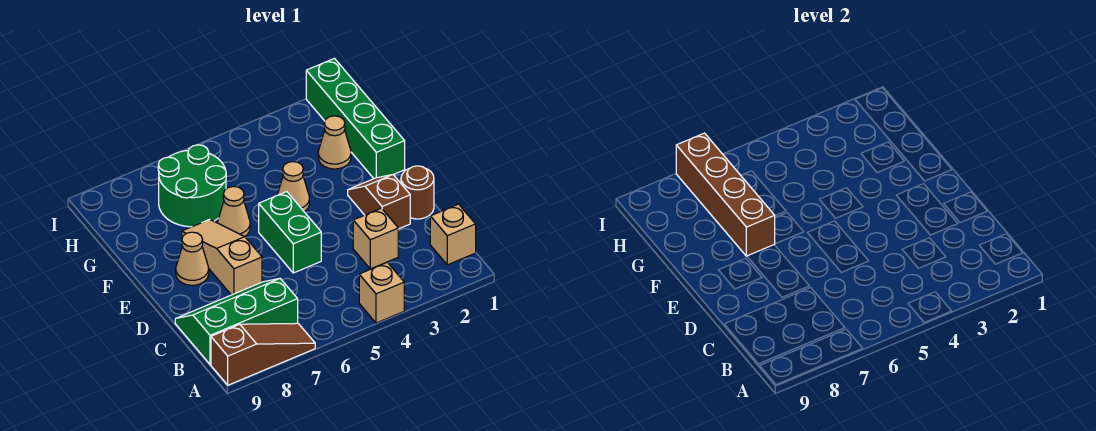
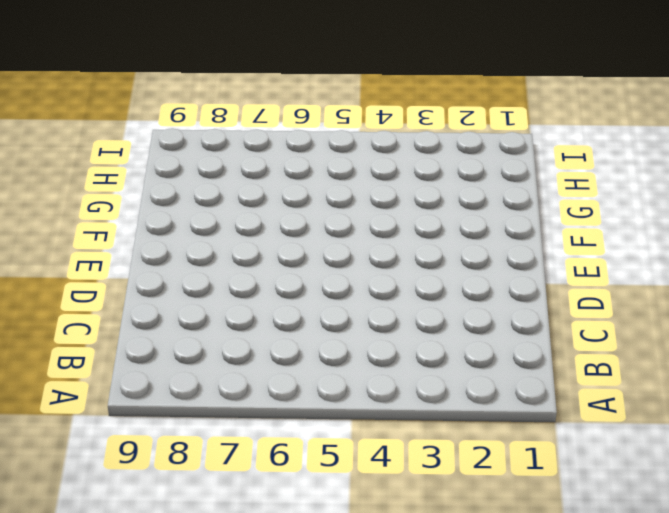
none -> tan 1x1 brick [359,262,404,323]
none -> brown 1x3 slope [211,323,315,385]
none -> tan 1x1 brick [430,204,476,265]

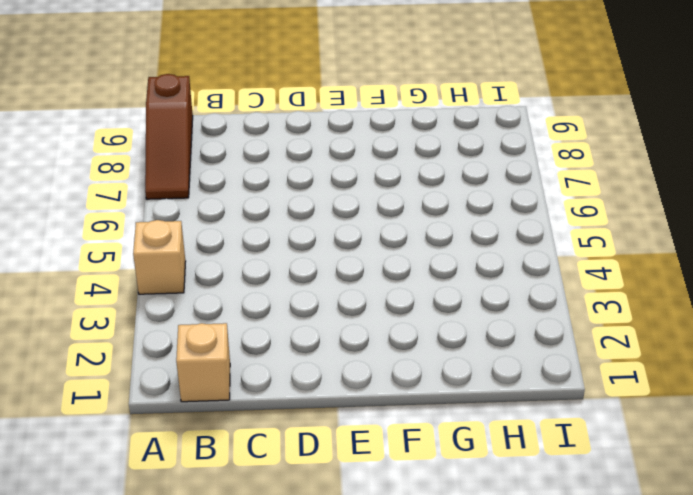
none -> green 2x3 slope [175,279,298,364]
none -> tan 1x1 brick [353,208,398,269]
none -> brown 1x1 round brick [401,166,434,219]

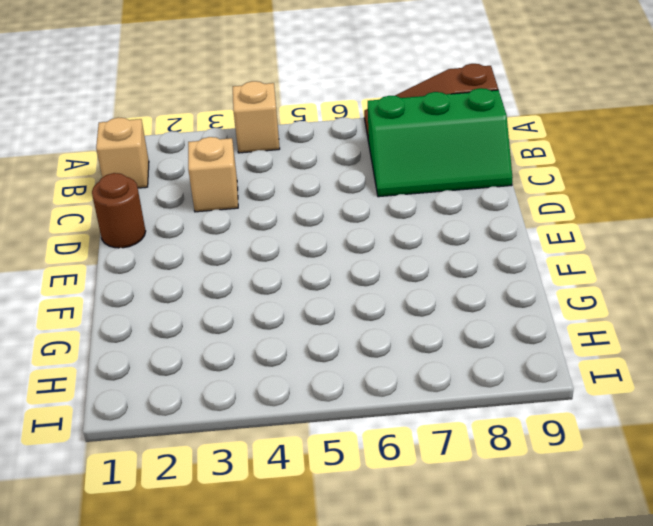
none -> brown 1x2 slope [348,175,410,229]
none -> green 1x2 brick [259,192,321,273]
none -> tan 1x3 slope [182,219,262,295]

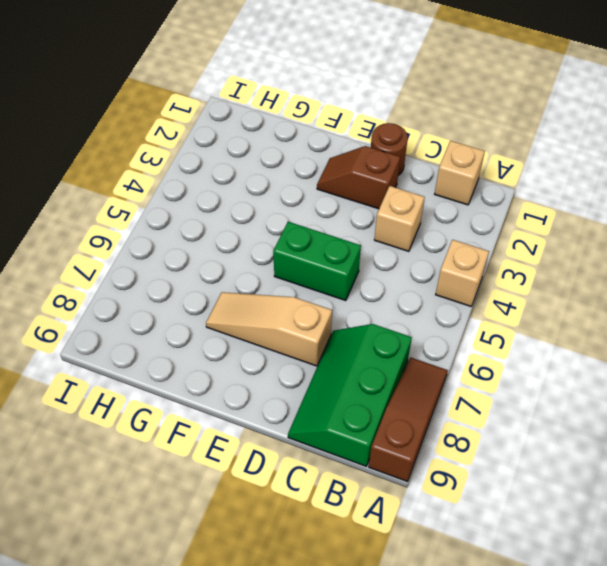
none -> tan 1x1 cone [176,232,209,285]
none -> green 1x4 brick [306,59,405,178]
none -> tan 1x1 cone [278,162,309,211]

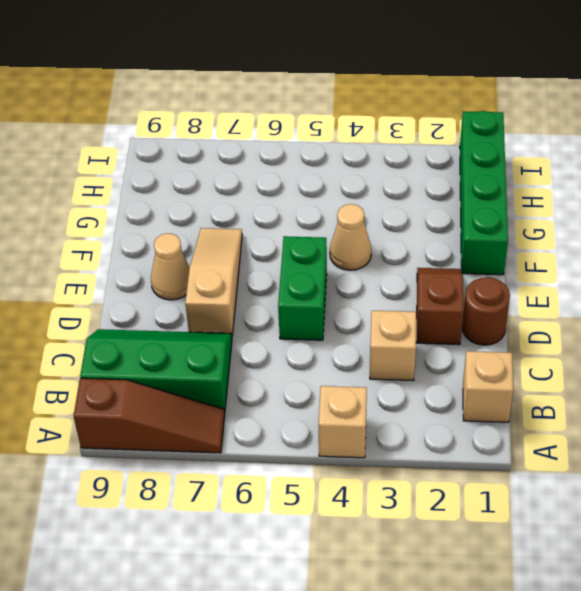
none -> tan 1x1 cone [217,186,250,237]
none -> tan 1x1 cone [318,116,351,169]
none -> green 2x2 round brick [158,145,226,227]

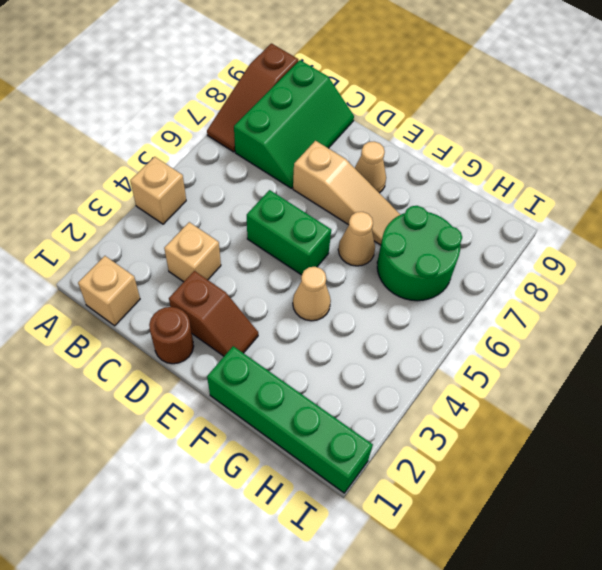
none -> tan 1x1 cone [318,116,351,169]
none -> brown 1x4 brick [676,133,775,256]

